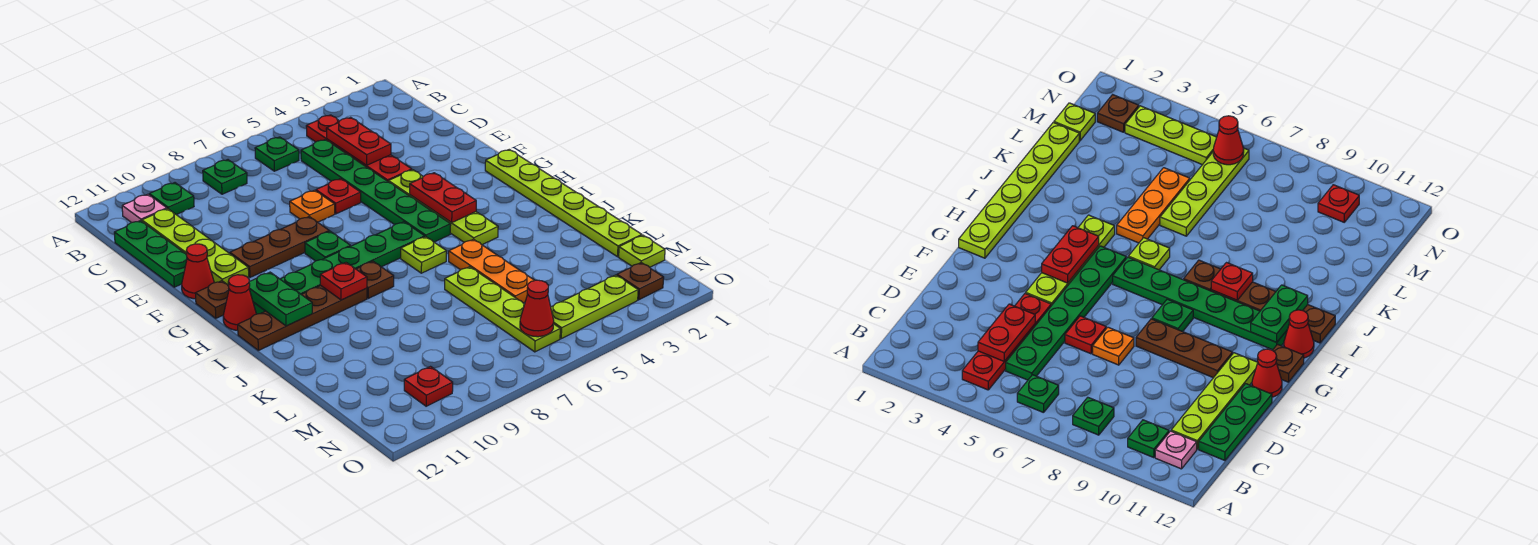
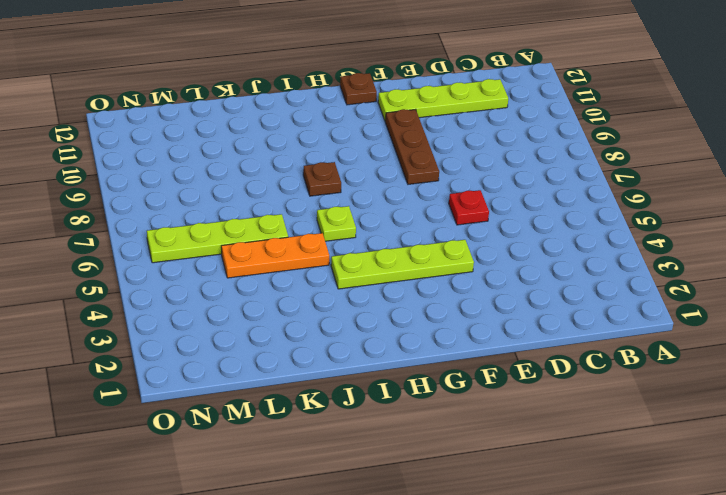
none -> red 1x4 plate [306,115,412,182]
none -> green 1x1 plate [255,137,299,171]
none -> green 1x1 plate [203,160,247,194]
none -> green 1x1 plate [149,183,194,215]

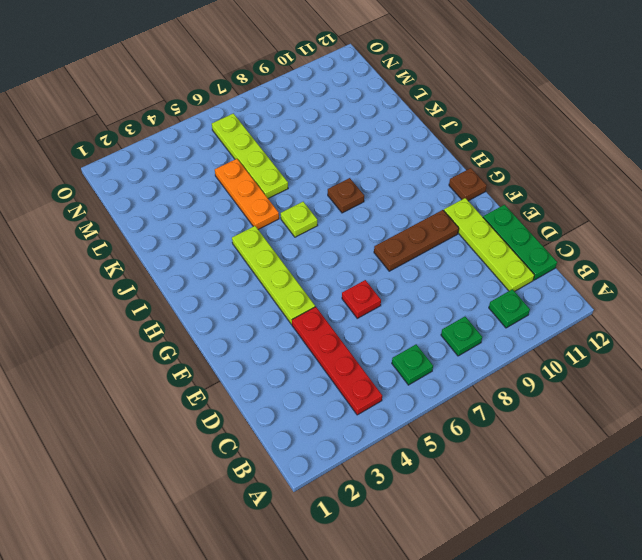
none -> pink 1x1 plate [122,194,167,223]
none -> green 1x6 plate [301,140,451,242]
none -> orange 1x1 plate [290,190,335,222]
none -> red 1x1 cone [182,244,214,299]

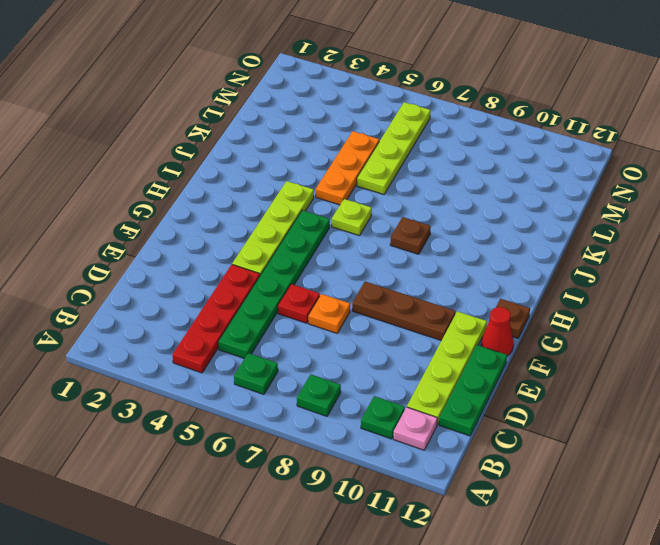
none -> lime 1x6 plate [485,150,642,257]
none -> green 1x1 plate [305,231,350,261]
none -> green 1x6 plate [253,222,425,314]
none -> red 1x1 cone [223,275,256,330]

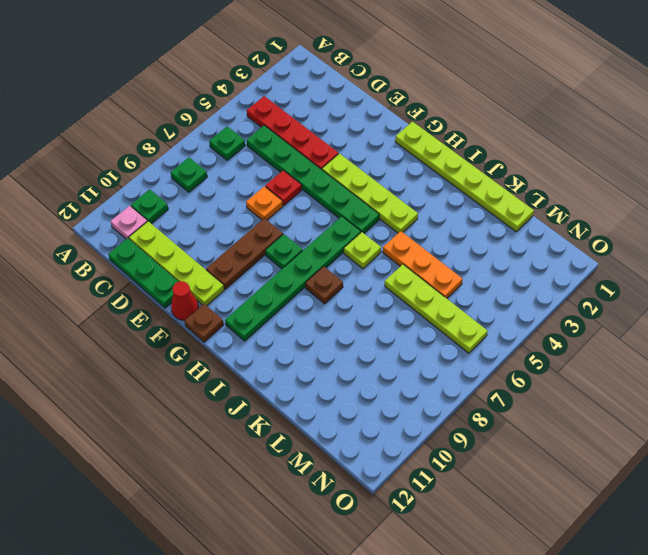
none -> red 1x1 cone [223,275,256,330]
none -> brown 1x4 plate [238,286,367,350]
none -> lime 1x1 plate [619,235,665,267]
none -> brown 1x1 plate [617,263,664,300]

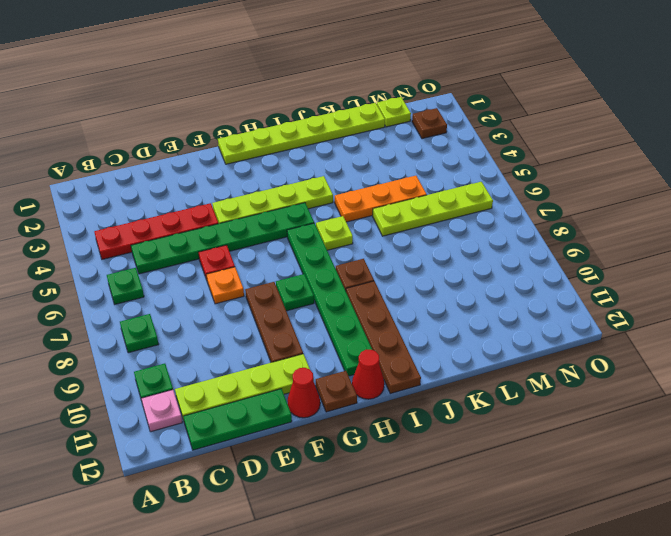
none -> lime 1x3 plate [551,275,638,339]
none -> red 1x1 plate [404,367,453,406]
none -> red 1x2 plate [326,117,391,165]
none -> red 1x2 plate [410,173,476,223]

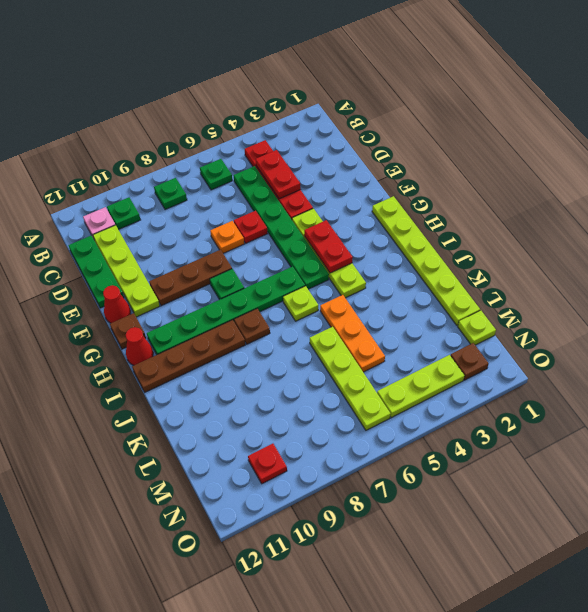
none -> green 1x2 plate [249,272,312,326]
none -> red 1x1 plate [320,263,367,300]
none -> red 1x1 cone [520,280,554,337]

